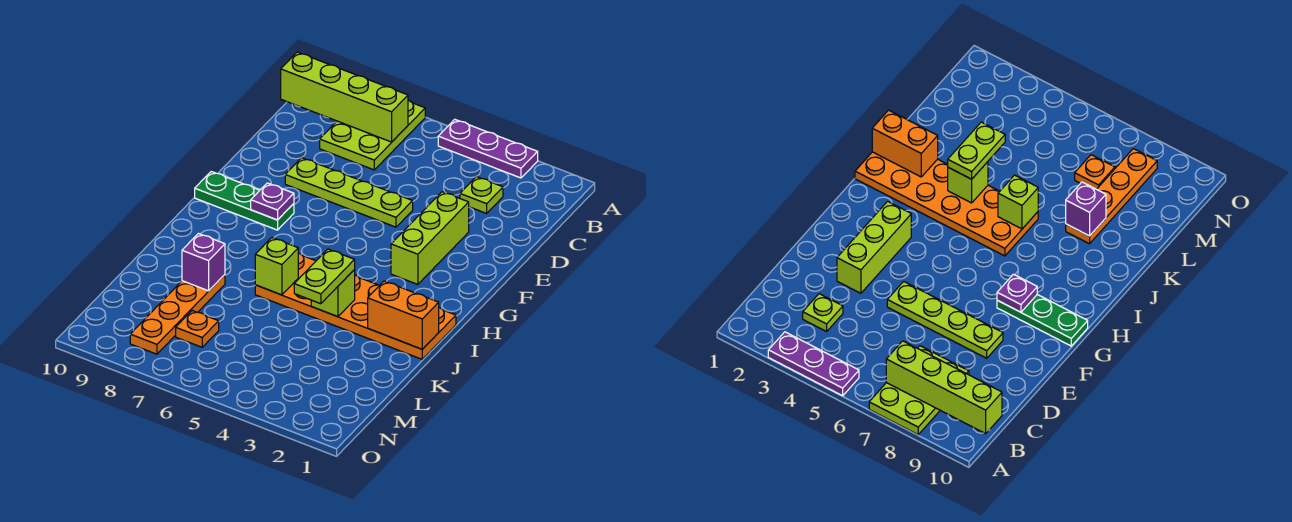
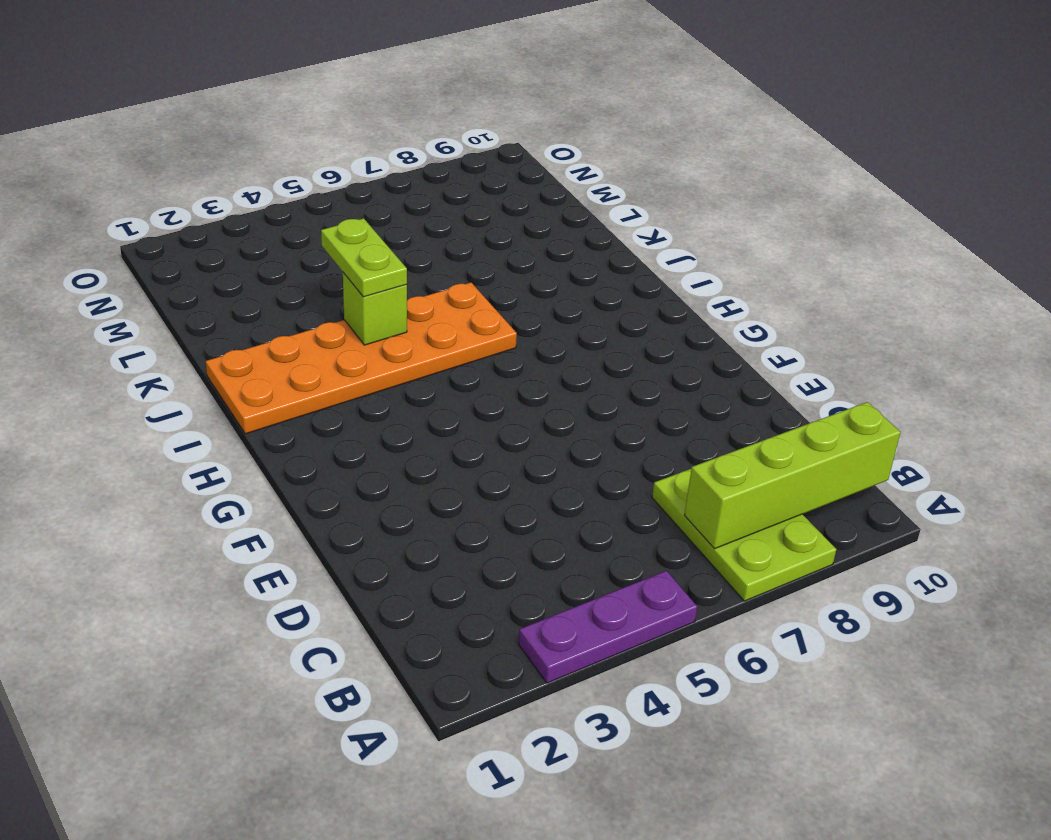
none -> lime 1x1 plate [460,177,503,213]
none -> lime 1x3 brick [391,192,469,284]
none -> lime 1x4 plate [285,158,413,227]

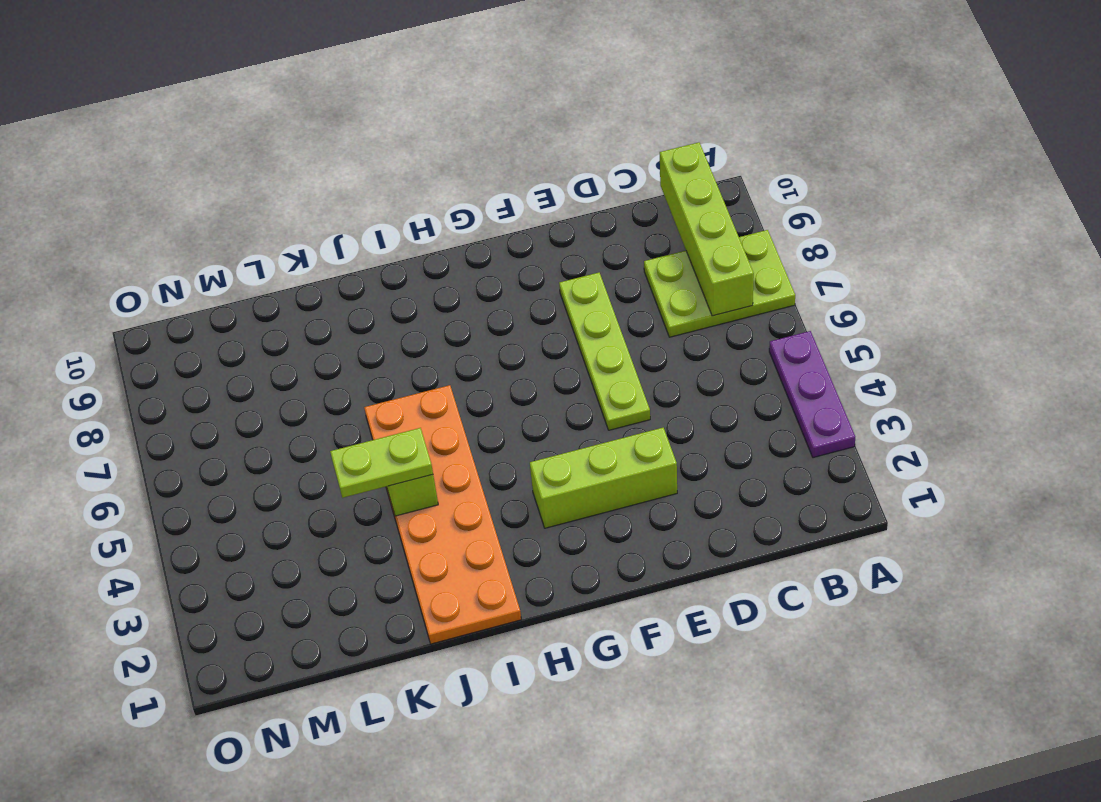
none -> lime 1x1 plate [460,177,503,213]
none -> green 1x3 plate [195,172,294,230]
none -> orange 1x4 plate [130,275,225,354]

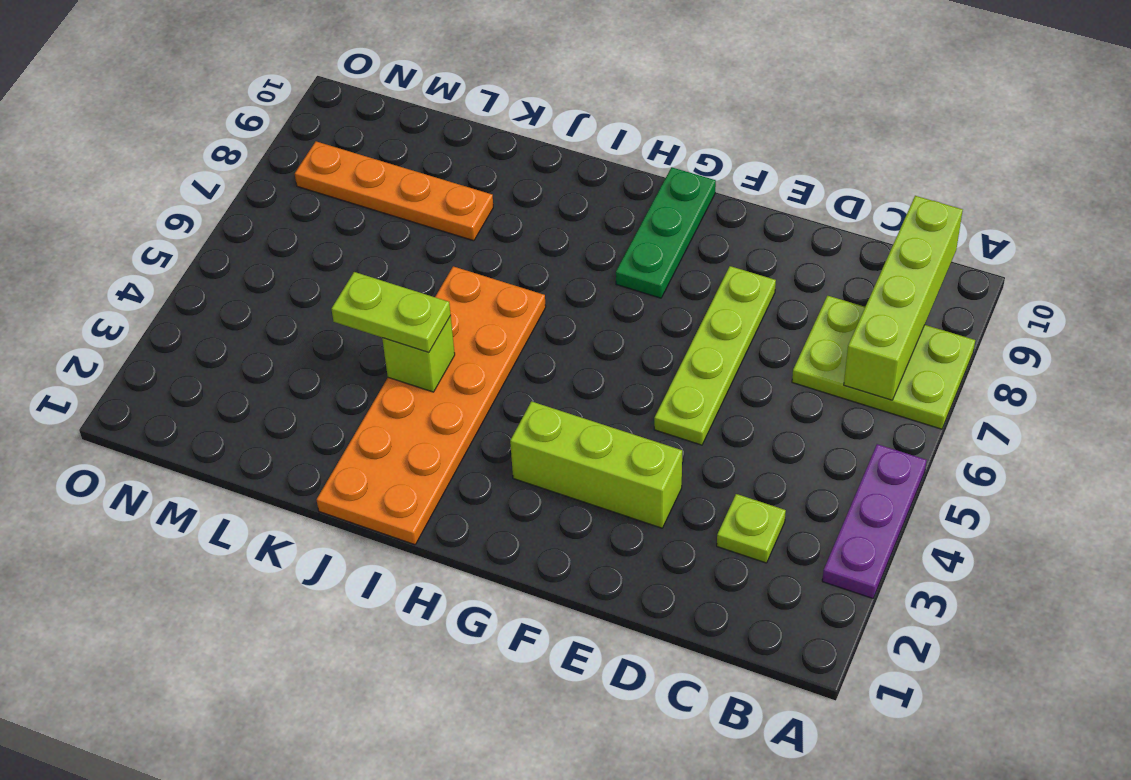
none -> orange 1x1 plate [176,311,219,347]
none -> purple 1x1 plate [251,183,294,220]
none -> orange 1x2 brick [368,281,439,349]

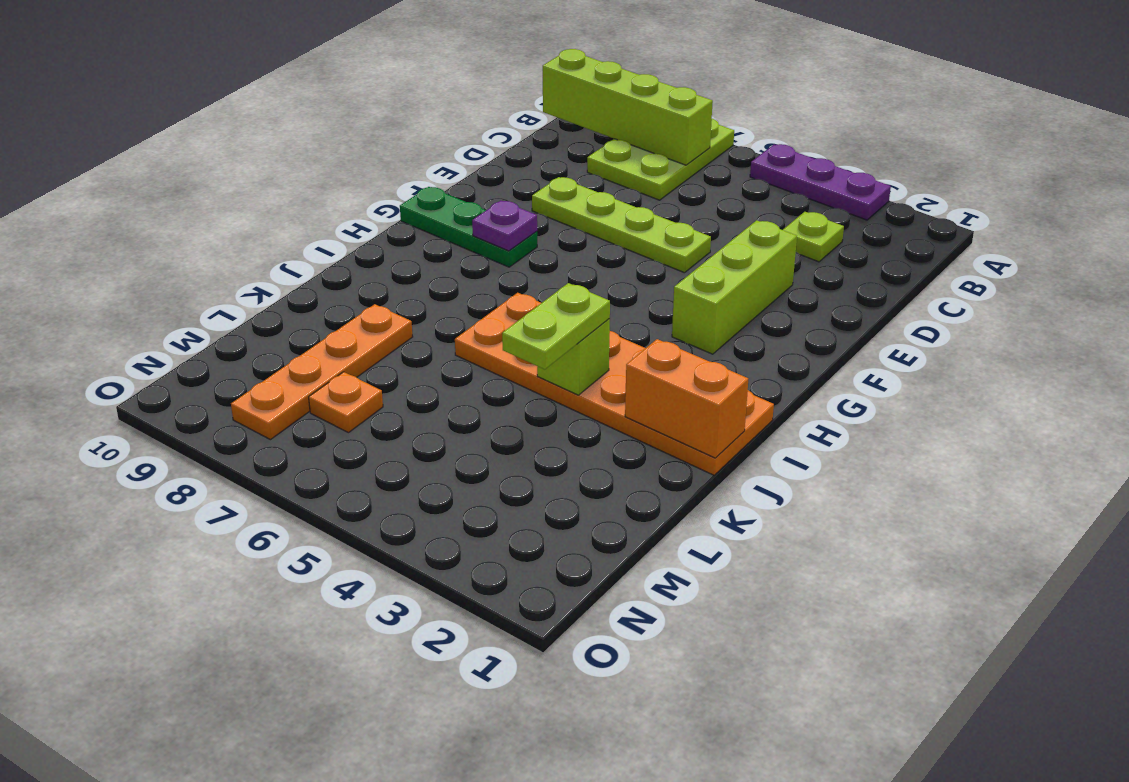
none -> lime 1x1 brick [255,238,298,295]
none -> purple 1x1 brick [182,234,225,291]

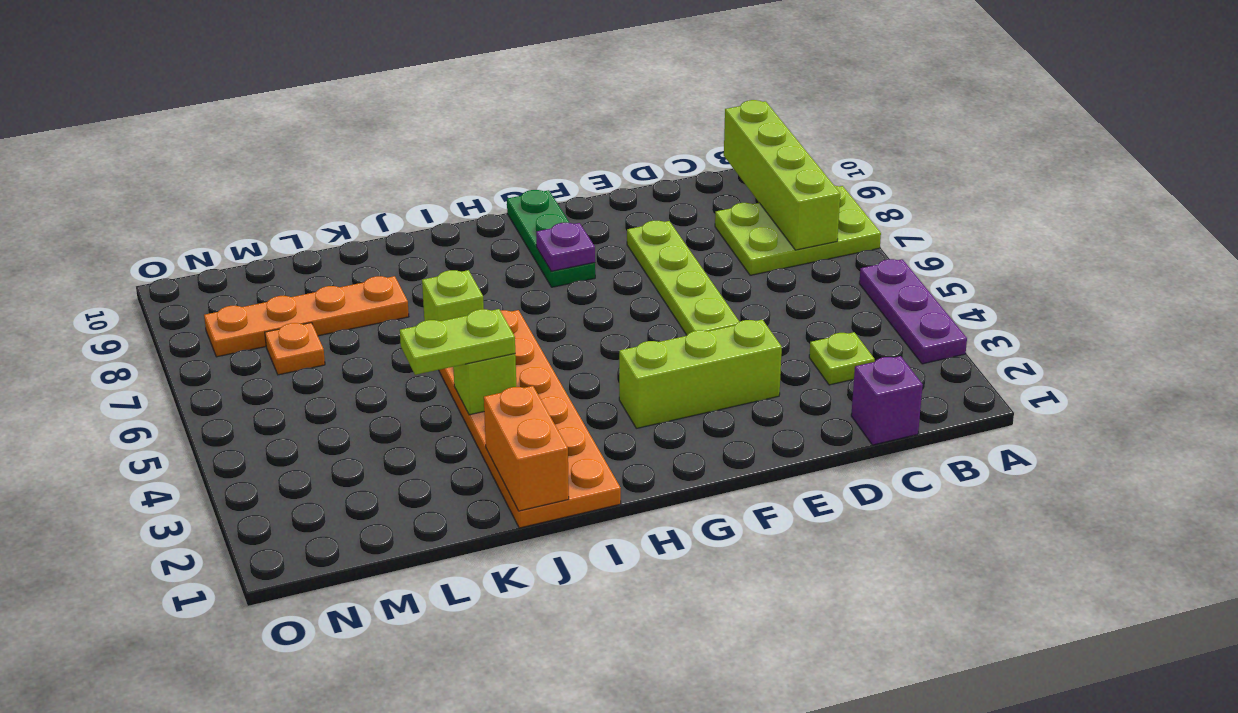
purple 1x1 brick [851,356,923,445] -> purple 1x1 brick moved to [182,234,225,291]

